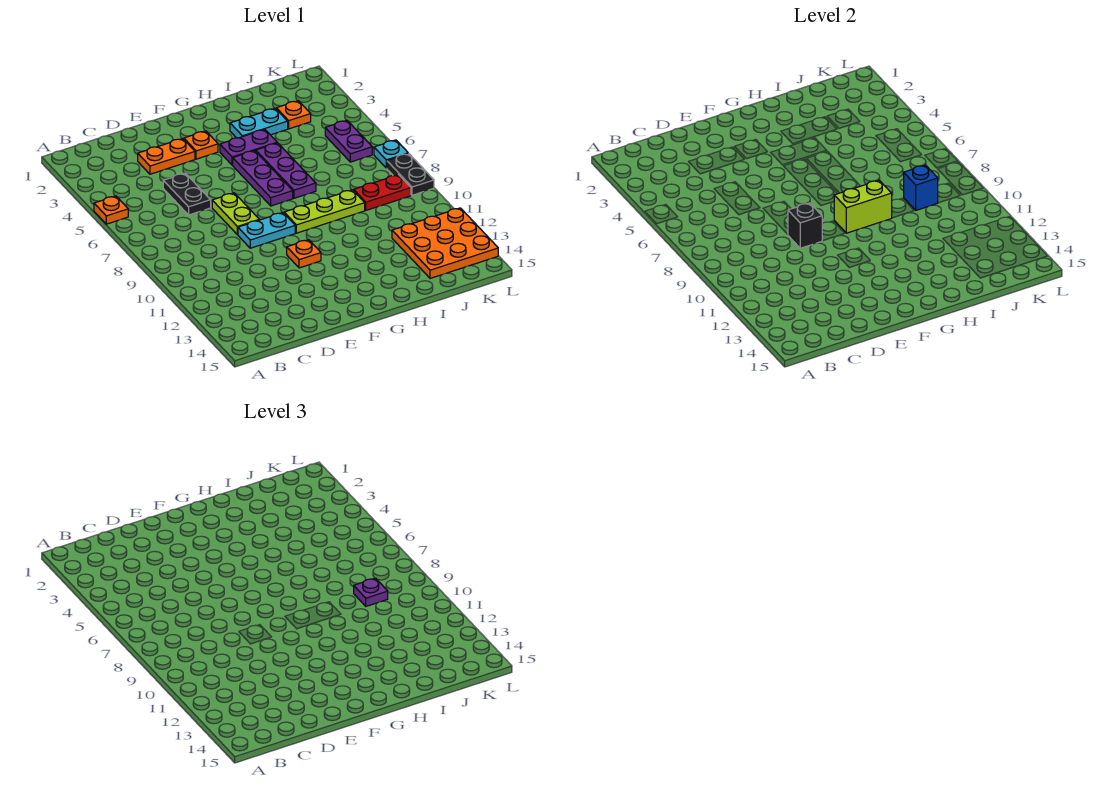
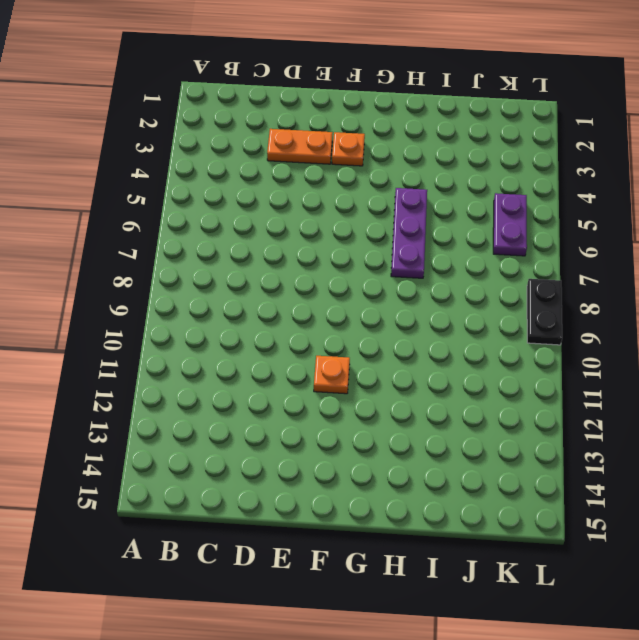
none -> orange 1x1 plate [94,196,128,224]
none -> black 1x2 plate [163,173,211,215]
none -> lime 1x2 plate [212,193,259,235]

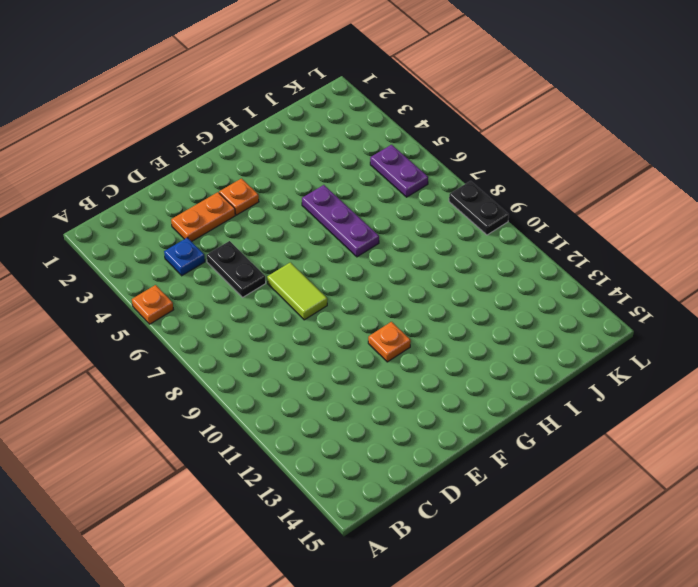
blue 1x1 plate [164,238,205,276] -> none
lime 1x2 tile [267,262,327,320] -> lime 1x2 plate [212,193,259,235]
none -> cyan 1x2 plate [238,213,295,248]
none -> purple 1x2 plate [220,129,277,165]
none -> purple 1x3 plate [233,151,293,206]

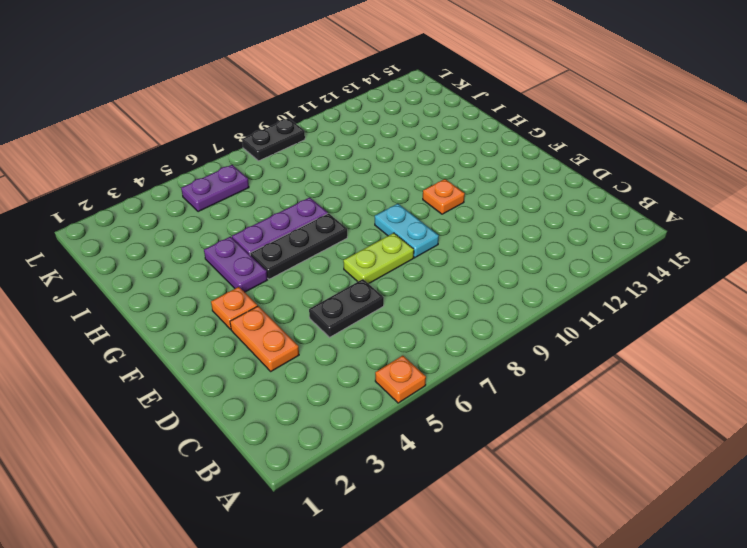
black 1x3 plate [250,213,347,279] -> purple 1x3 plate [233,151,293,206]
none -> lime 1x3 plate [284,190,365,233]
none -> cyan 1x2 plate [230,108,288,138]
none -> orange 1x1 plate [276,101,311,129]

